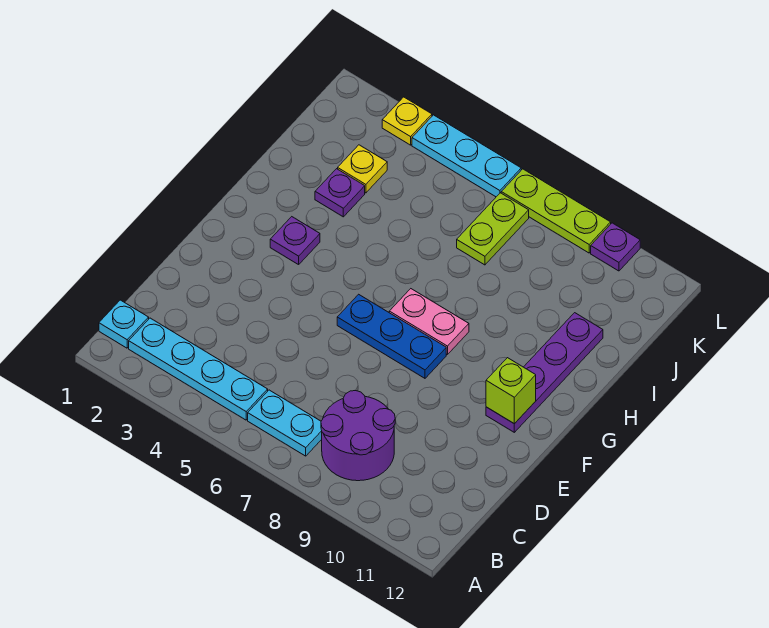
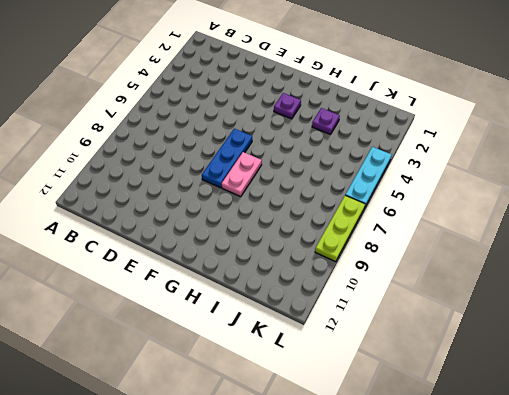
none -> cyan 1x1 plate [99,300,149,348]
none -> cyan 1x4 plate [129,318,268,420]
none -> cyan 1x2 plate [248,390,322,456]

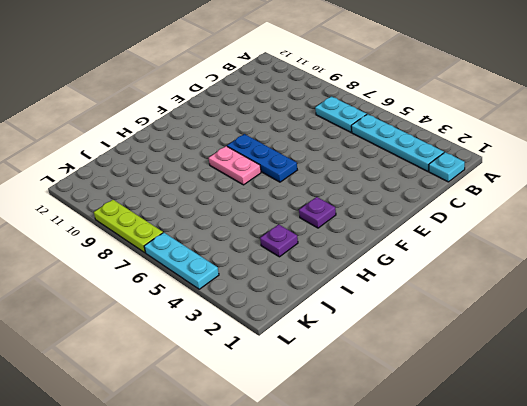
none -> purple 2x2 round brick [321,391,395,481]
none -> purple 1x4 plate [486,313,603,432]
none -> yellow 1x1 plate [338,145,387,193]

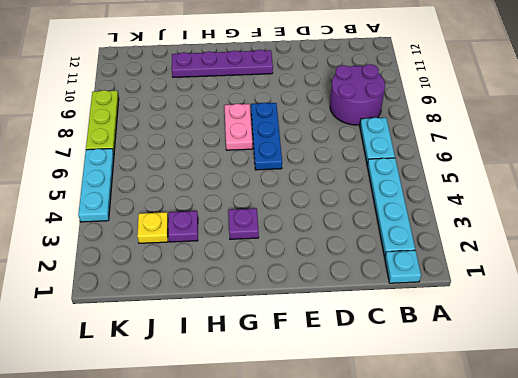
none -> lime 1x2 plate [457,193,529,265]
none -> yellow 1x1 plate [382,97,432,145]
none -> purple 1x1 plate [591,223,640,271]

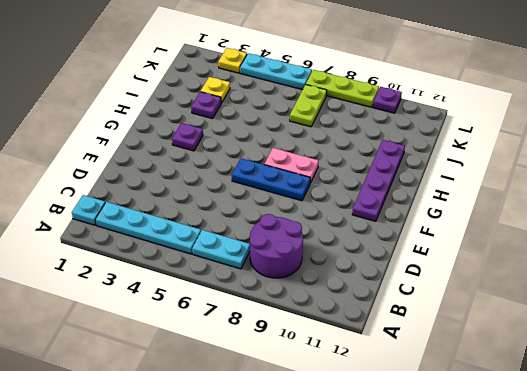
none -> lime 1x1 brick [486,358,536,424]

